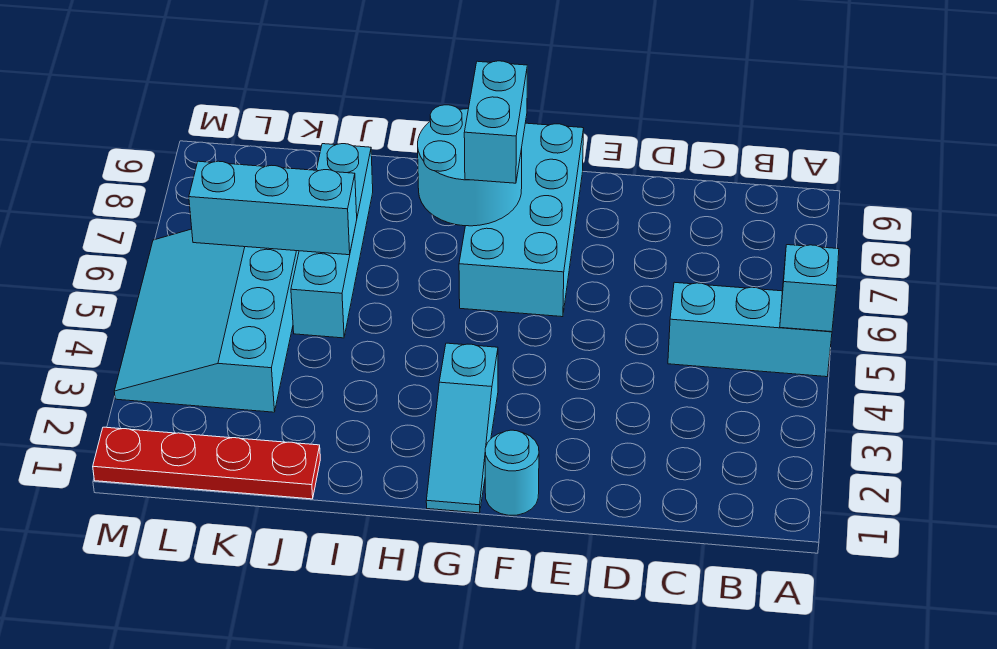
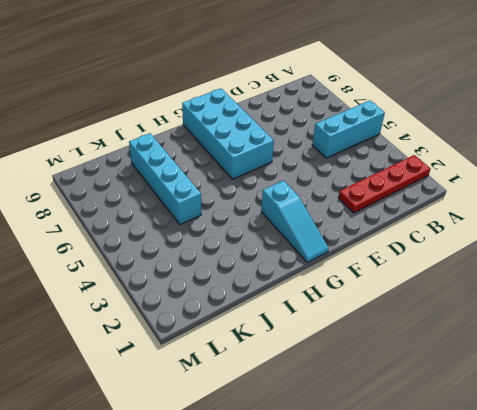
red 1x4 plate [338,155,431,213] -> red 1x4 plate moved to [93,427,320,499]
none -> cyan 1x1 round brick [485,430,539,515]
none -> cyan 3x4 slope [114,229,299,412]

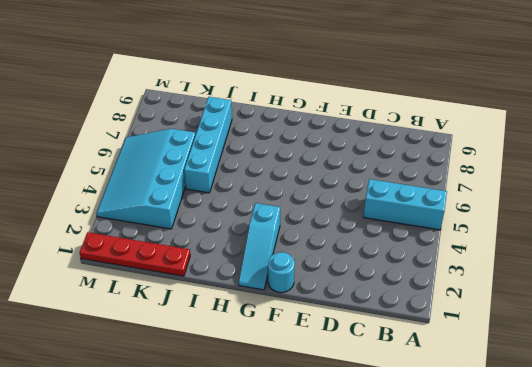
none -> cyan 2x4 brick [459,123,584,317]
none -> cyan 1x1 brick [780,245,839,332]

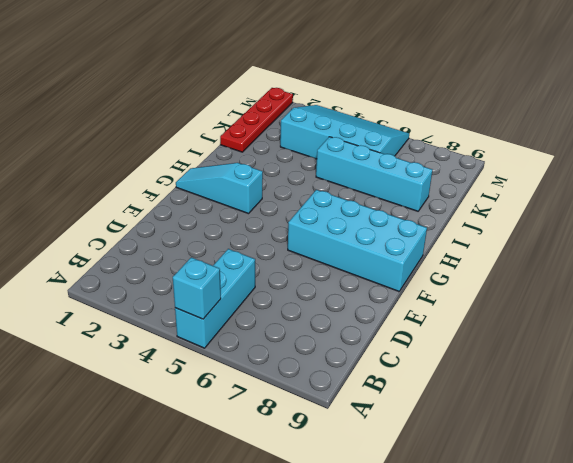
none -> cyan 1x1 round brick [485,430,539,515]
none -> cyan 2x2 round brick [418,105,522,226]

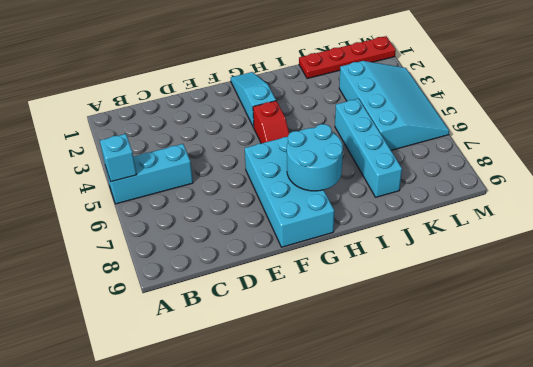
red 1x2 slope [253,101,289,144] -> none
none -> cyan 1x1 round brick [485,430,539,515]
none -> cyan 1x3 brick [189,161,357,255]

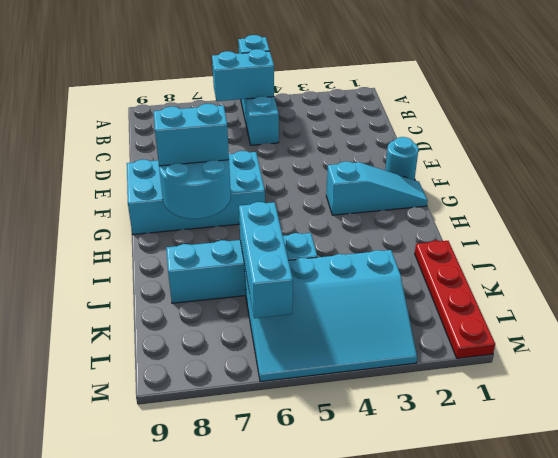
cyan 1x2 brick [212,49,274,101] -> none

